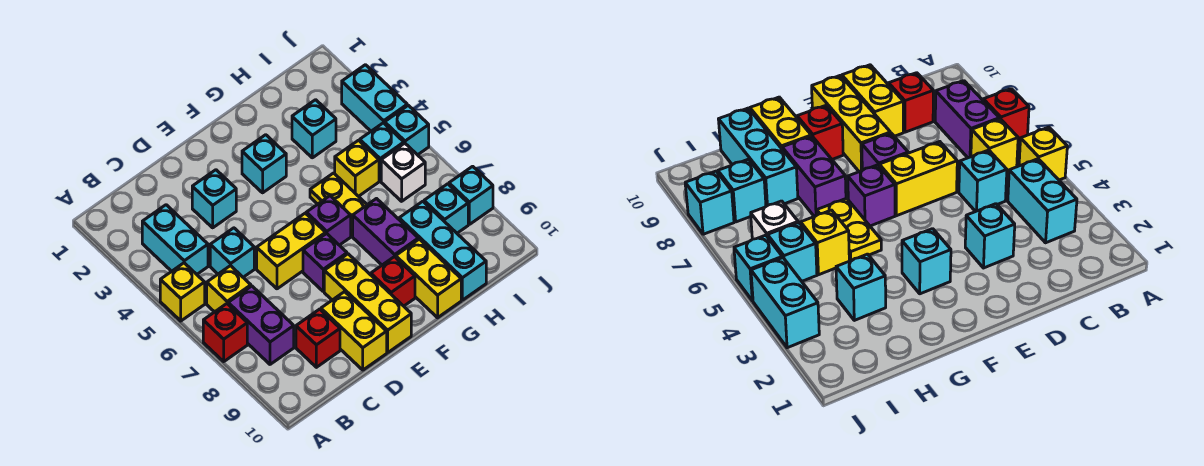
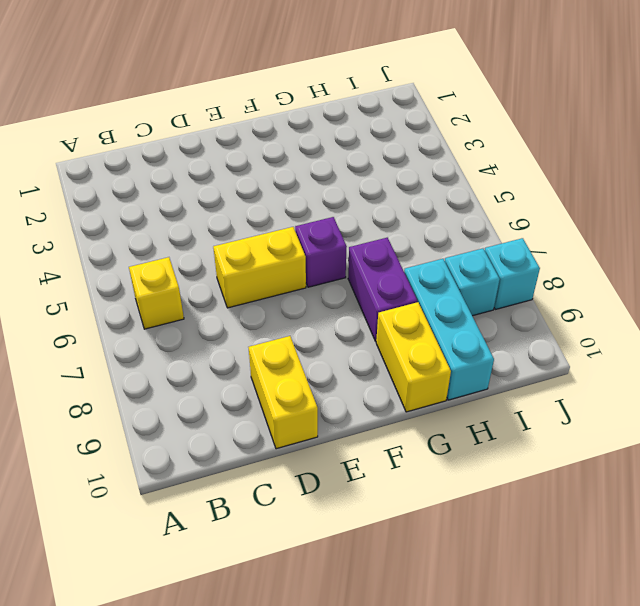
none -> yellow 1x1 brick [160,263,205,321]
none -> red 1x1 brick [203,304,247,361]
none -> cyan 1x2 brick [142,205,208,274]

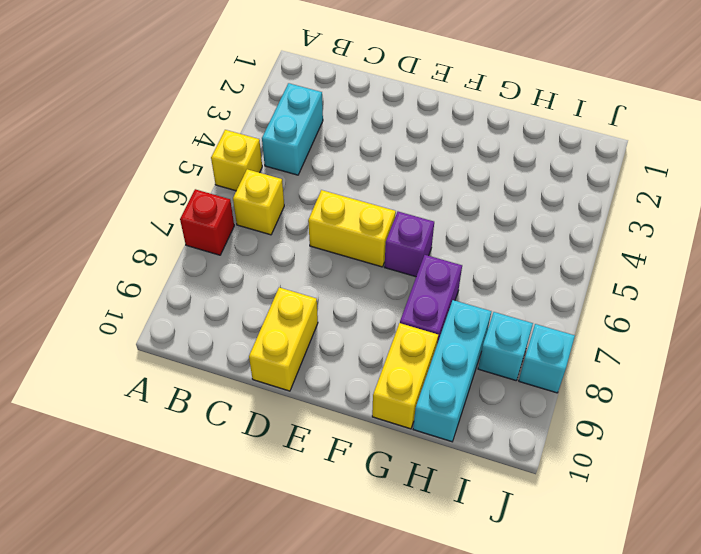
none -> purple 1x2 brick [228,286,294,364]
none -> cyan 1x1 brick [210,228,254,277]
none -> red 1x1 brick [296,309,340,367]

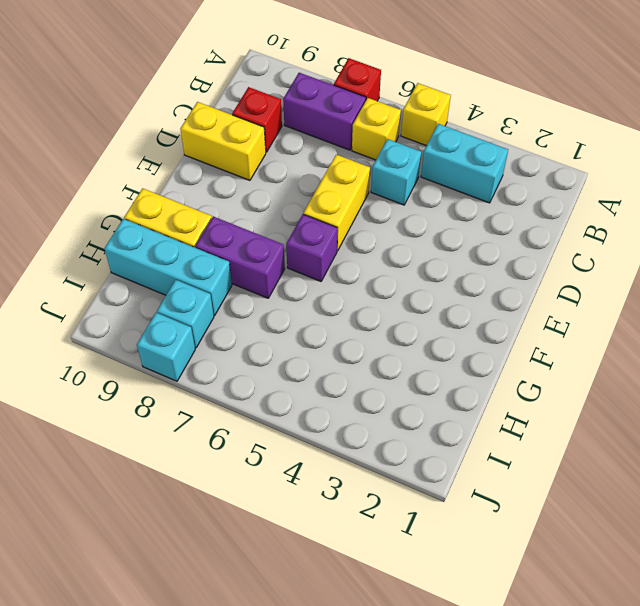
none -> cyan 1x1 brick [192,170,236,228]
none -> purple 1x1 brick [303,233,347,292]
none -> yellow 1x3 brick [324,254,411,352]

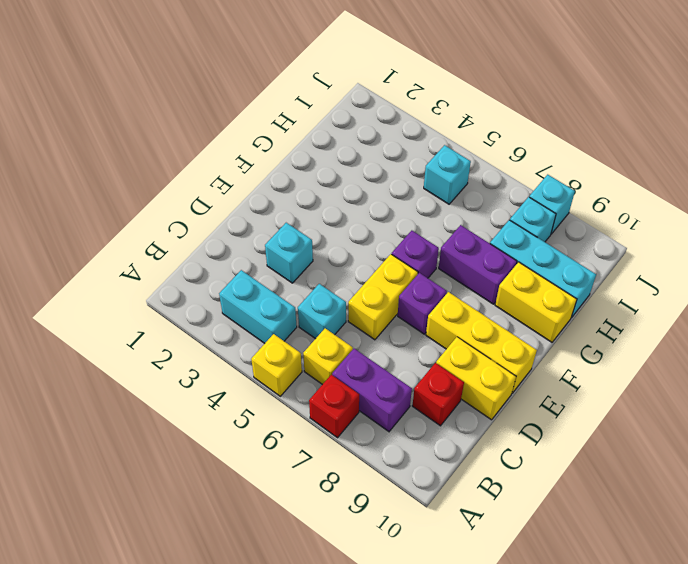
none -> cyan 1x1 brick [242,135,286,193]
none -> red 1x1 brick [371,256,415,306]
none -> yellow 1x2 plate [310,173,367,236]

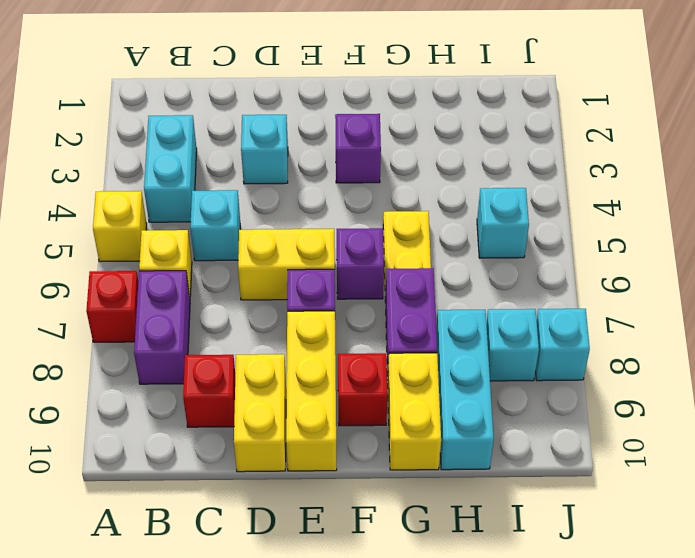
purple 1x1 brick [335,114,381,183] -> cyan 1x1 brick [242,135,286,193]
none -> cyan 1x1 brick [292,100,336,158]
none -> yellow 1x1 brick [335,140,379,196]
none -> white 1x1 brick [381,143,425,201]

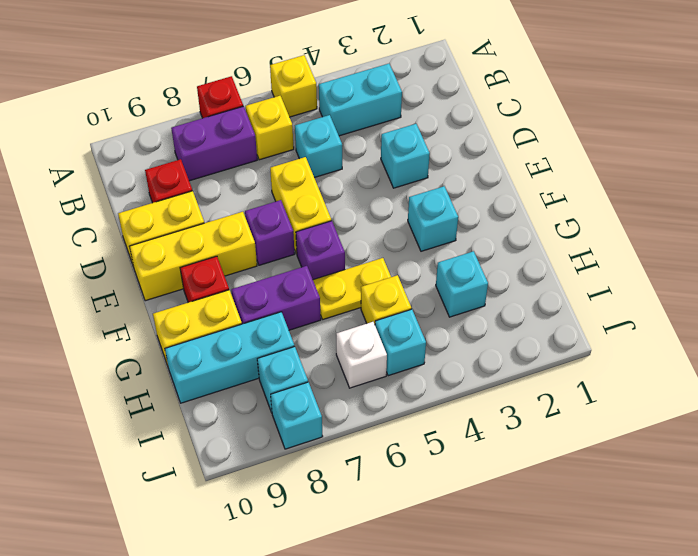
none -> cyan 1x2 brick [342,65,407,131]
none -> cyan 1x1 brick [385,105,429,155]

